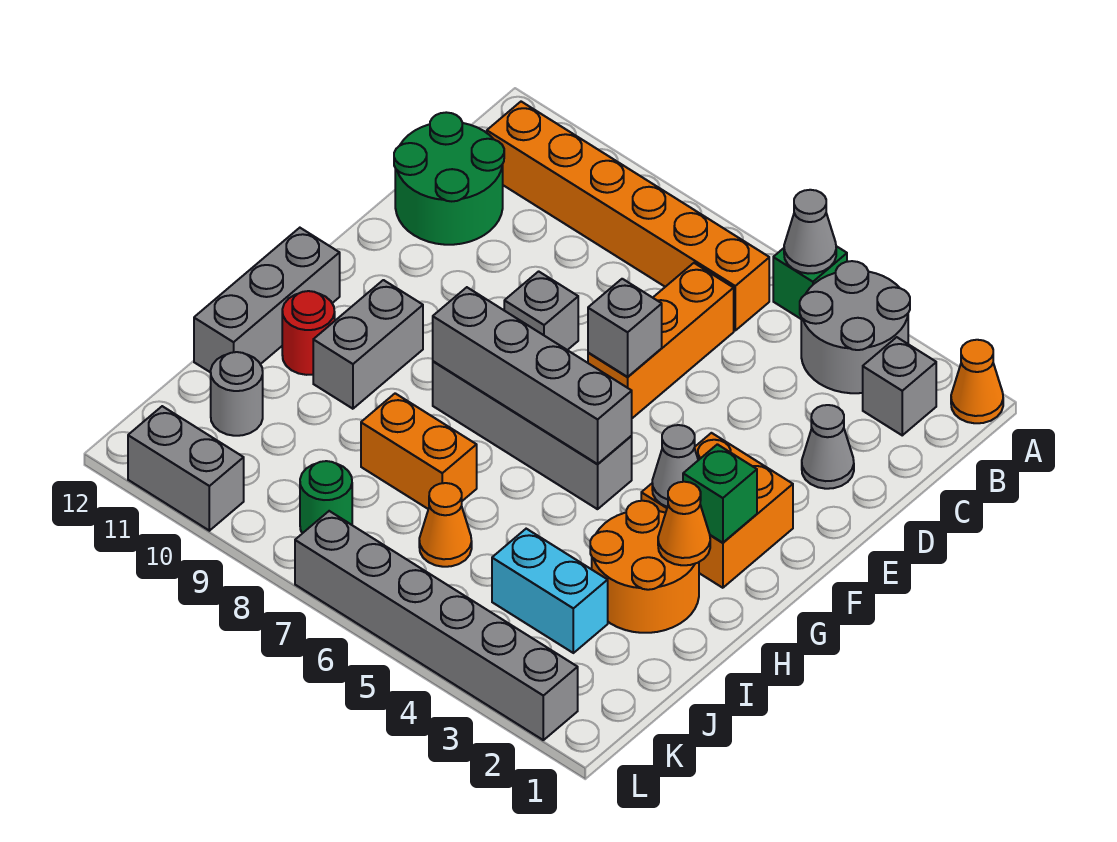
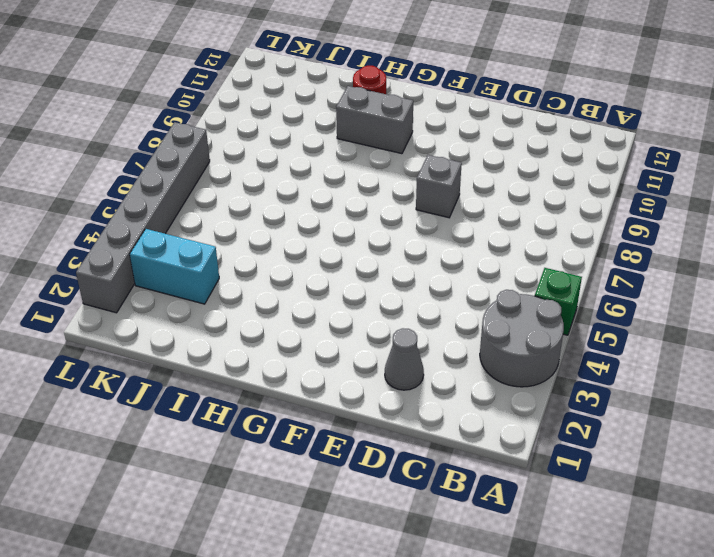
cyan 1x2 brick [130,229,219,304] -> cyan 1x2 brick turned to [492,529,608,653]
none -> orange 1x1 cone [951,340,1003,423]
none -> grey 1x1 brick [863,337,936,435]
none -> orange 1x6 brick [487,102,769,330]

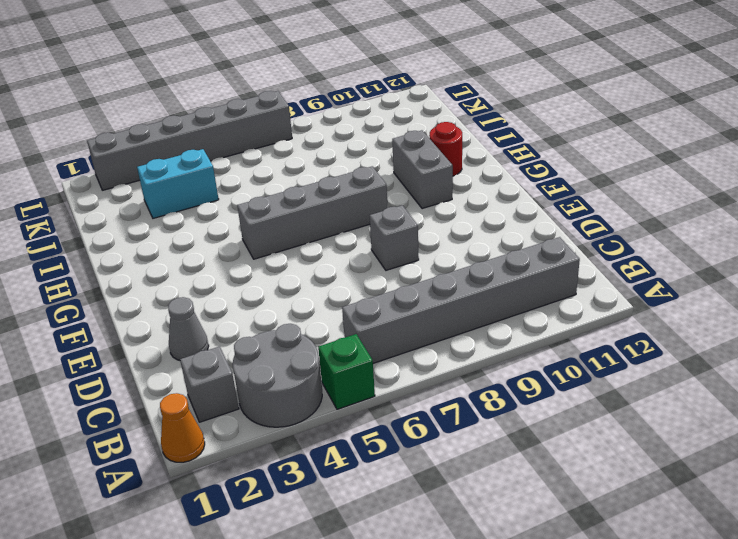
grey 1x6 brick [342,237,580,363] -> orange 1x6 brick [487,102,769,330]
none -> orange 1x3 brick [588,263,734,418]
none -> green 2x2 round brick [394,112,504,245]
none -> orange 2x2 brick [641,433,793,588]

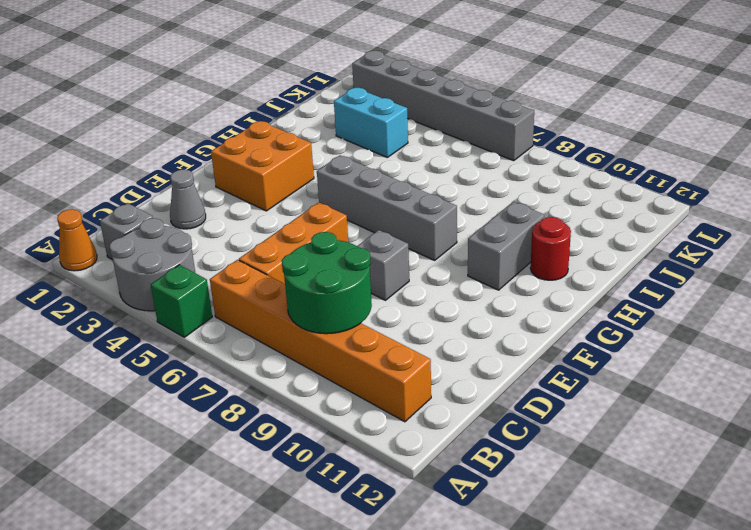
green 2x2 round brick [282,232,372,334] -> green 2x2 round brick moved to [394,112,504,245]
none -> grey 1x3 brick [194,228,340,373]
none -> orange 2x2 round brick [590,501,699,633]
none -> orange 1x2 brick [361,393,477,509]

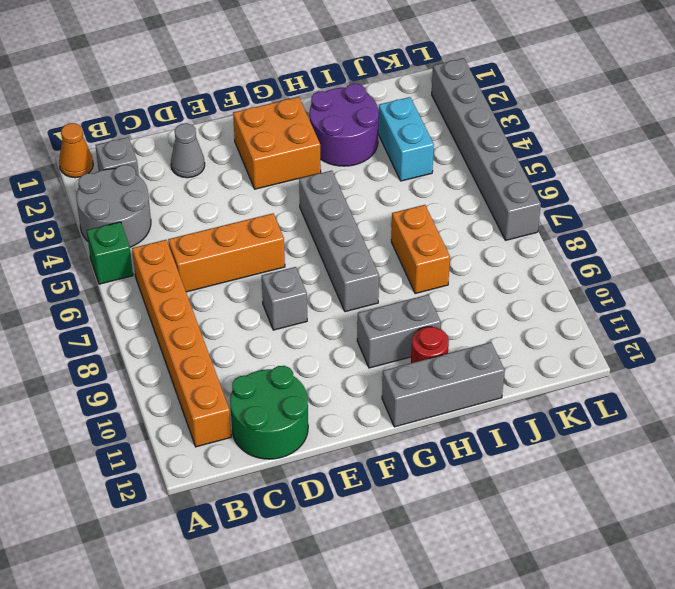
purple 2x2 round brick [310,84,379,166] -> orange 2x2 round brick [590,501,699,633]
none -> orange 1x1 cone [419,483,472,567]
none -> grey 1x1 round brick [211,352,263,436]
none -> green 1x1 round brick [300,461,352,533]

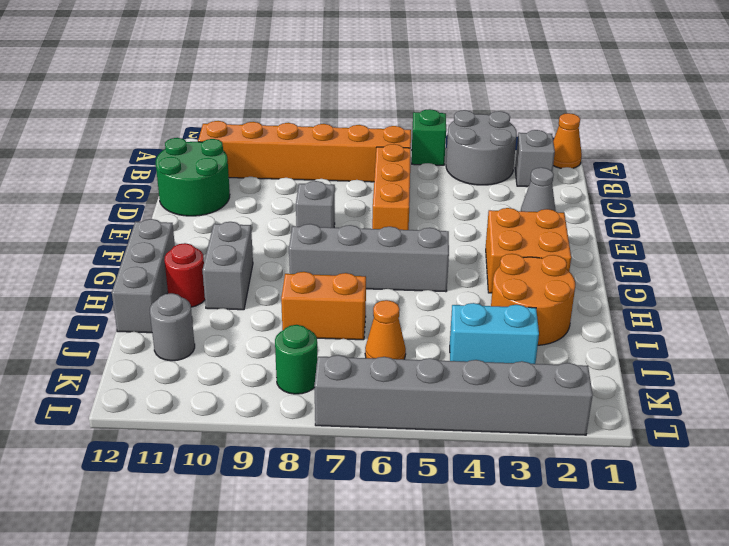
none -> grey 1x2 brick [128,406,244,531]
none -> grey 1x1 cone [784,190,836,274]
none -> grey 1x1 brick [588,279,662,377]

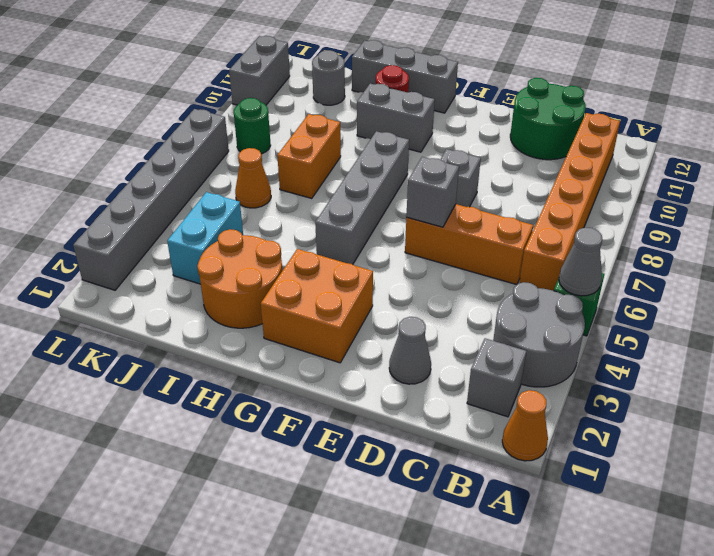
none -> green 1x1 brick [683,444,757,543]
none -> grey 1x1 cone [652,425,698,507]
none -> grey 1x4 brick [433,287,632,464]

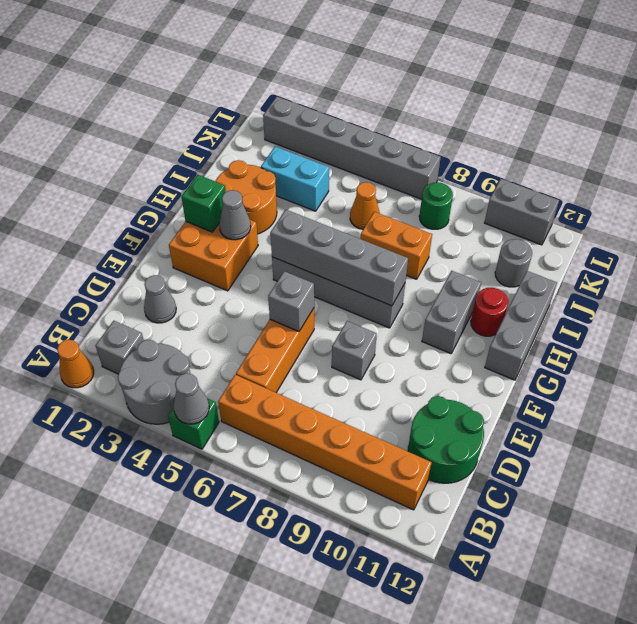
none -> orange 1x1 cone [658,482,710,565]

